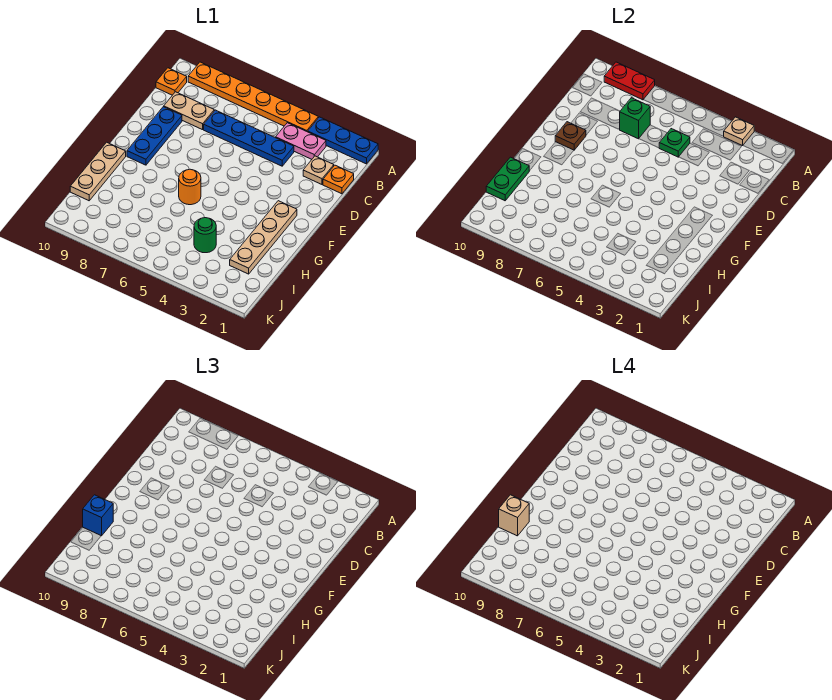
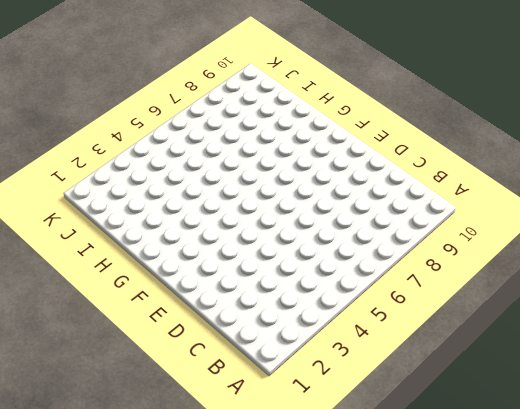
none -> blue 1x3 plate [308,117,378,164]
none -> orange 1x6 plate [188,62,318,132]
none -> pink 1x2 plate [276,123,326,159]

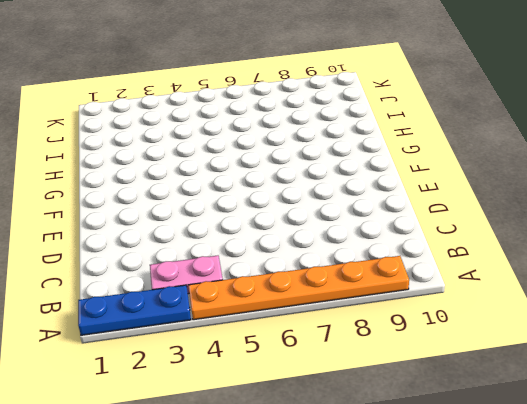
none -> orange 1x1 plate [156,68,187,95]
none -> orange 1x1 plate [323,165,354,194]
none -> tan 1x1 plate [303,156,334,184]

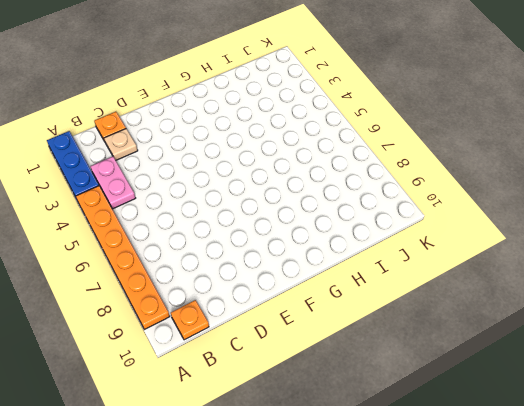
none -> blue 1x4 plate [204,110,294,166]
none -> tan 1x2 plate [164,92,214,130]
none -> blue 1x3 plate [127,107,182,165]

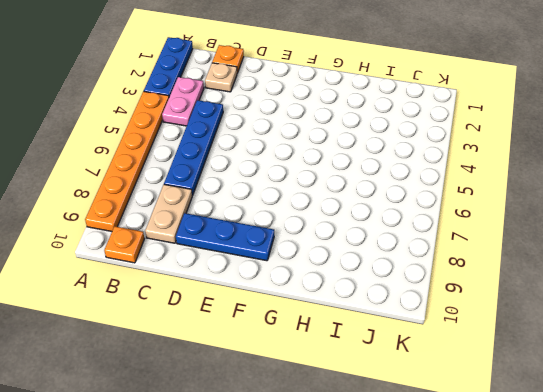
none -> tan 1x4 plate [230,201,297,274]
none -> orange 1x1 round brick [179,169,201,205]
none -> tan 1x3 plate [70,142,126,201]

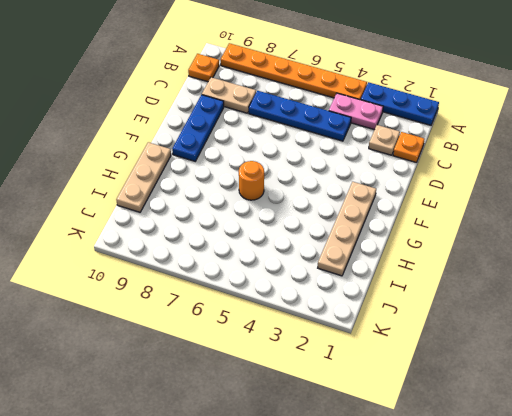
none -> green 1x1 round brick [194,218,216,253]
none -> tan 1x1 plate [724,117,754,146]
none -> red 1x2 plate [604,62,655,100]

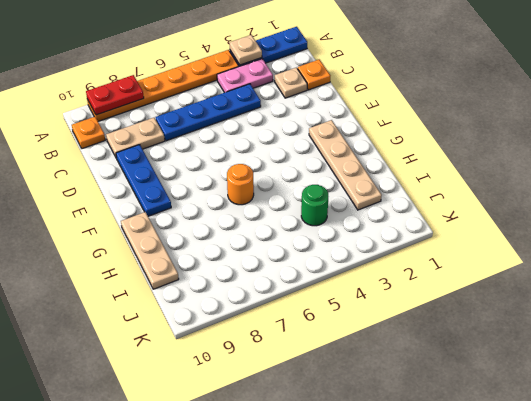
none -> green 1x1 plate [659,129,690,157]
none -> green 1x1 brick [620,98,650,139]
none -> brown 1x1 plate [555,122,586,150]

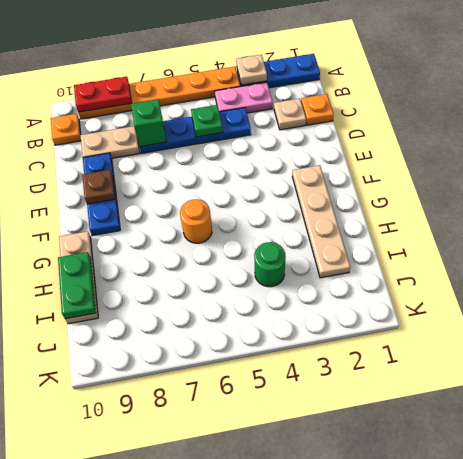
none -> blue 1x1 brick [83,495,113,536]
none -> tan 1x1 brick [499,495,529,536]

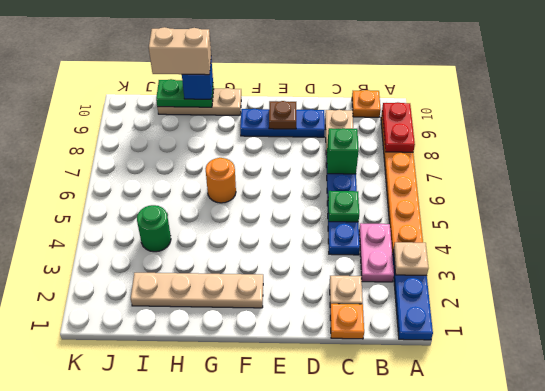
tan 1x2 brick [149,27,211,75] -> tan 1x1 brick [499,495,529,536]

